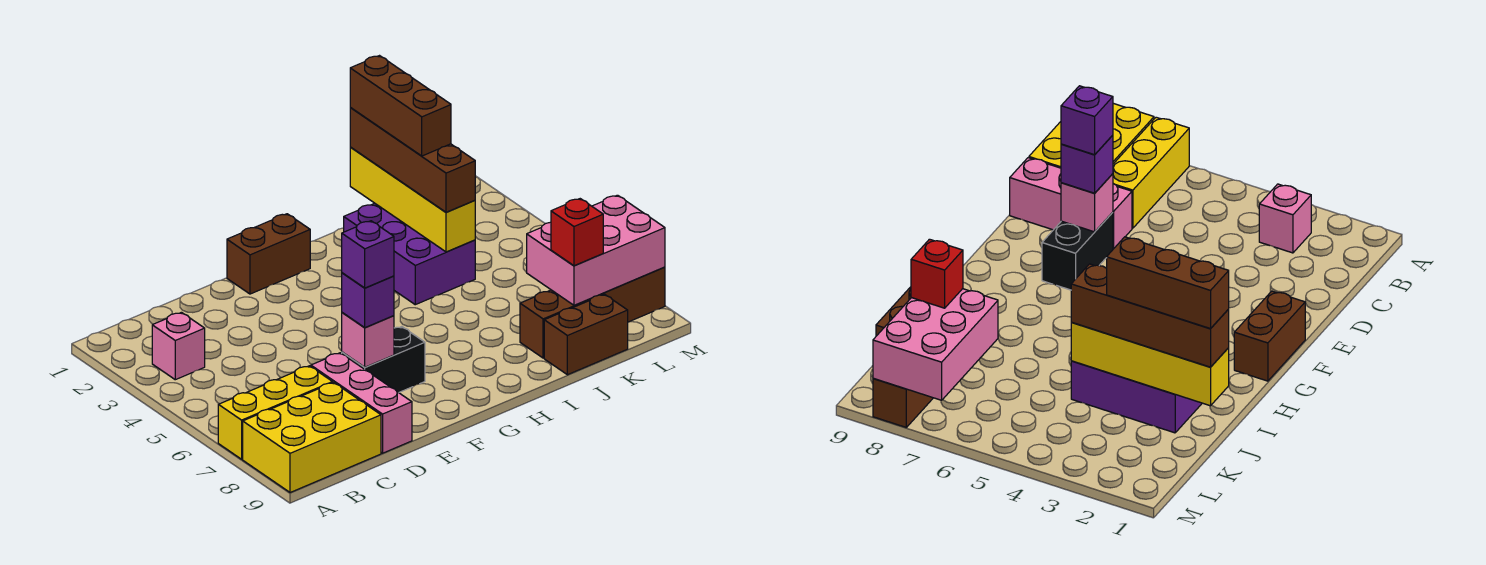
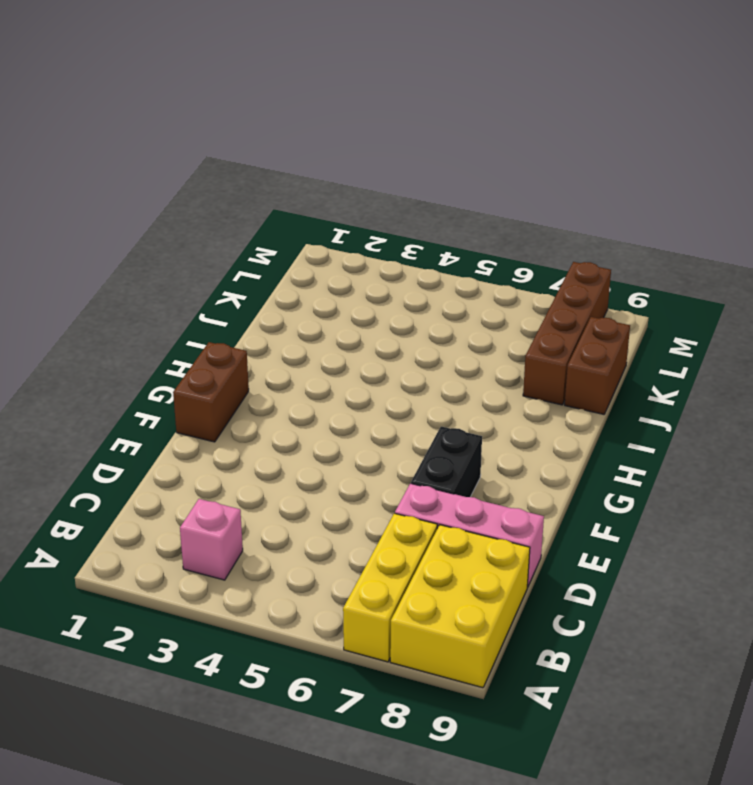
none -> purple 2x3 brick [344,203,475,305]
none -> pink 1x1 brick [342,313,394,367]
none -> yellow 1x4 brick [350,147,475,252]

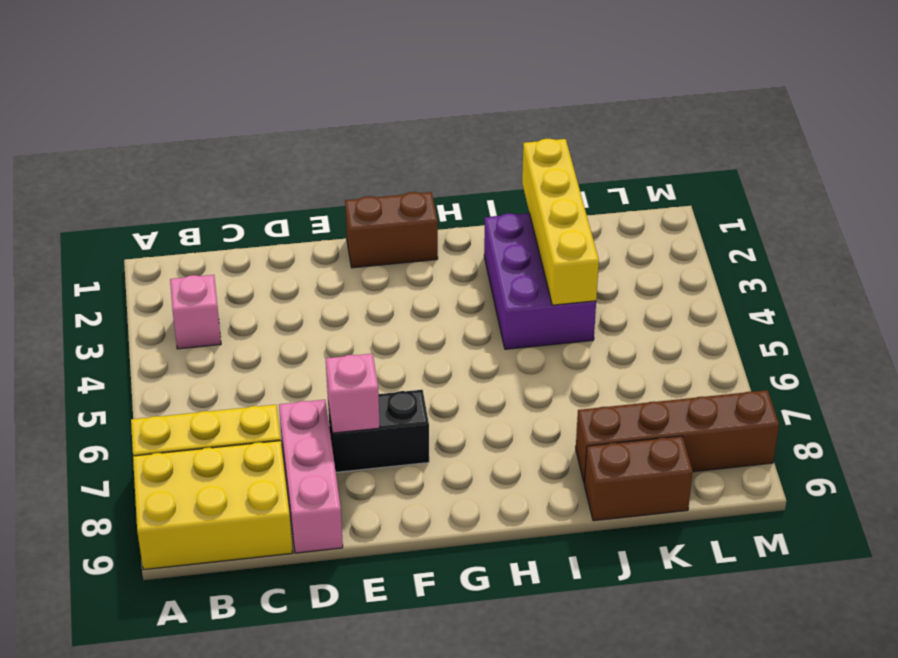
none -> pink 2x3 brick [527,195,665,305]
none -> purple 1x1 brick [342,273,394,328]
none -> brown 1x4 brick [350,108,475,212]

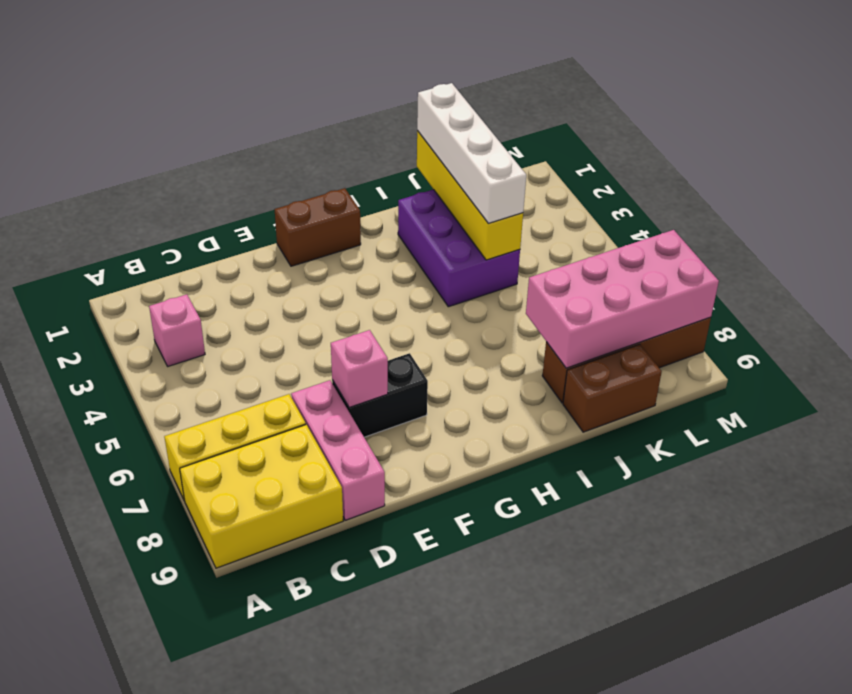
white 1x4 brick [417,83,526,224] -> brown 1x4 brick [350,108,475,212]
pink 2x4 brick [526,230,719,368] -> pink 2x3 brick [527,195,665,305]
none -> purple 1x1 brick [342,273,394,328]
none -> red 1x1 brick [551,199,603,266]
none -> purple 1x1 brick [342,221,394,288]

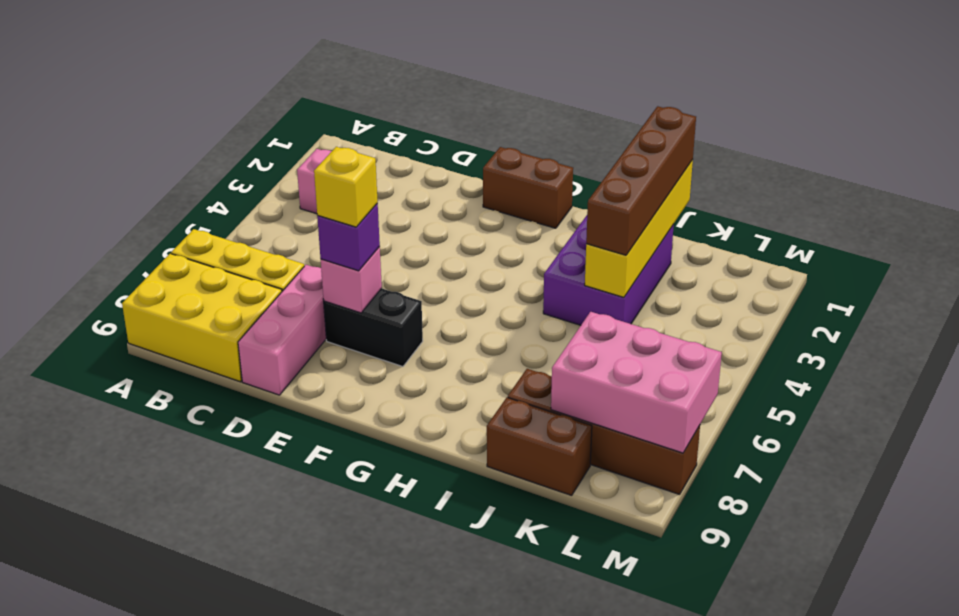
yellow 1x1 brick [314,147,378,227] -> purple 1x1 brick [342,221,394,288]
none -> red 1x1 brick [551,199,603,266]
none -> brown 1x3 brick [350,56,451,156]

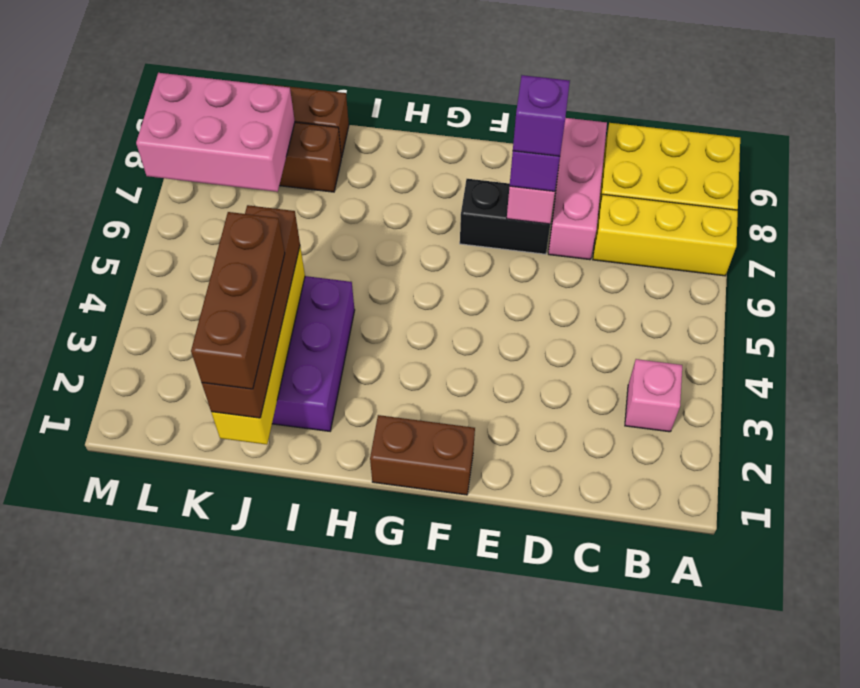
none -> red 1x1 brick [551,199,603,266]

